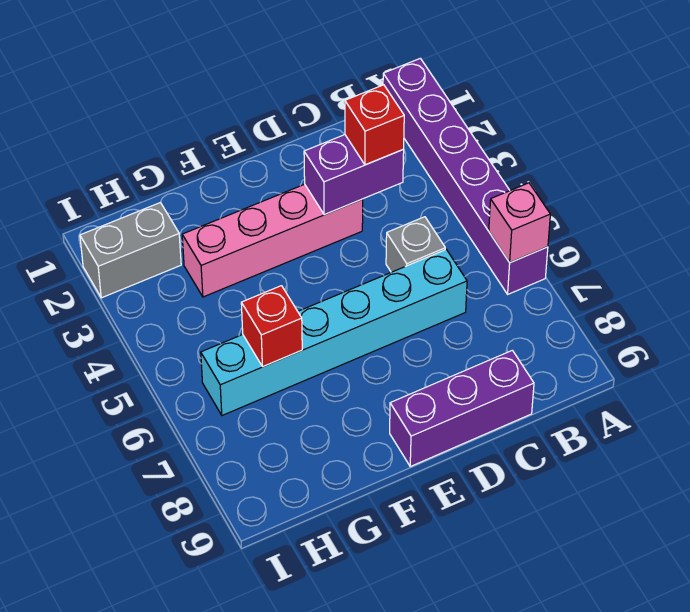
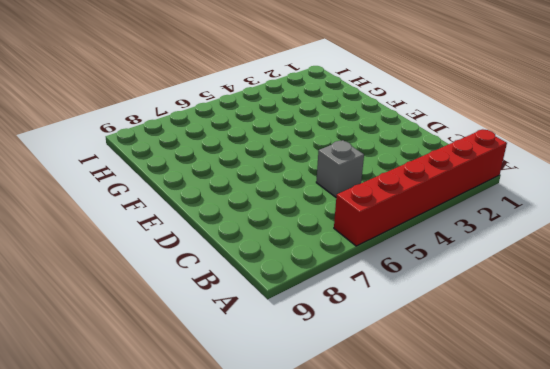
red 1x6 brick [334,130,507,246] -> purple 1x6 brick [383,58,548,294]
none -> cyan 1x6 brick [201,250,467,415]
none -> purple 1x3 brick [390,350,534,466]

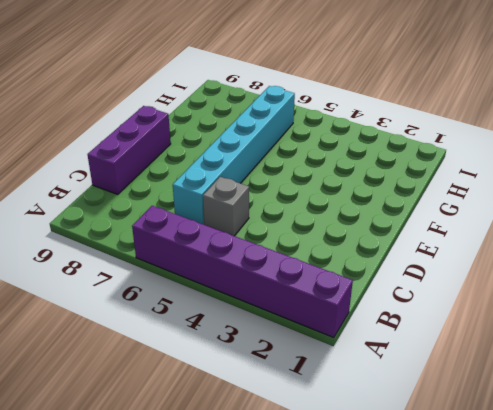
none -> pink 1x4 brick [182,184,363,297]
none -> grey 1x2 brick [80,202,181,298]

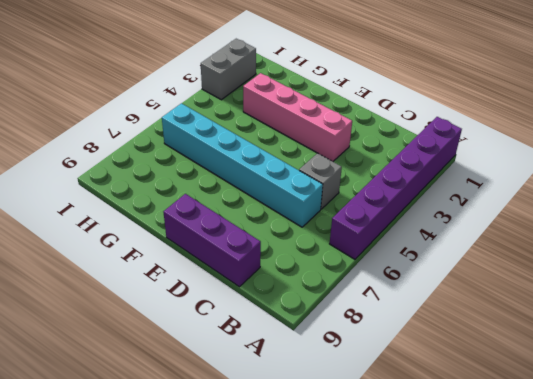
grey 1x2 brick [201,39,256,100] -> grey 1x2 brick turned to [80,202,181,298]
none -> pink 1x1 brick [489,183,550,262]
none -> purple 1x2 brick [304,135,404,215]

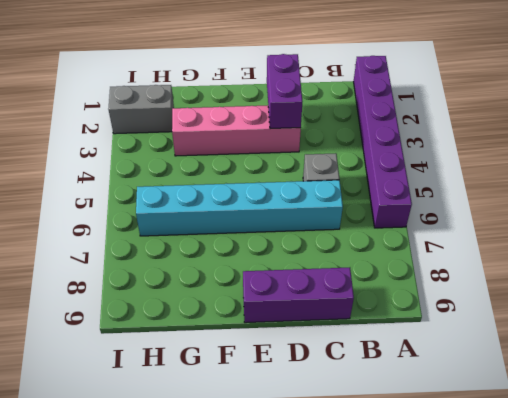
purple 1x2 brick [267,54,302,129] -> purple 1x2 brick turned to [304,135,404,215]
none -> pink 1x1 brick [489,183,550,262]
none -> red 1x1 brick [241,286,302,367]

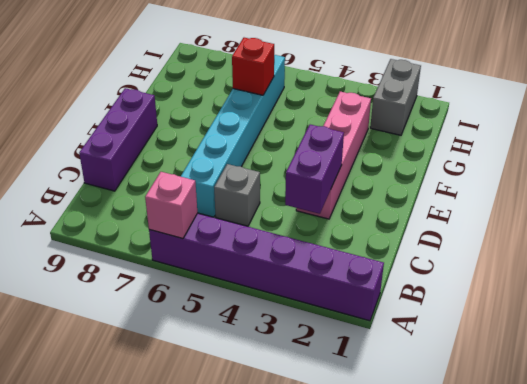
none -> red 1x1 brick [345,85,404,165]

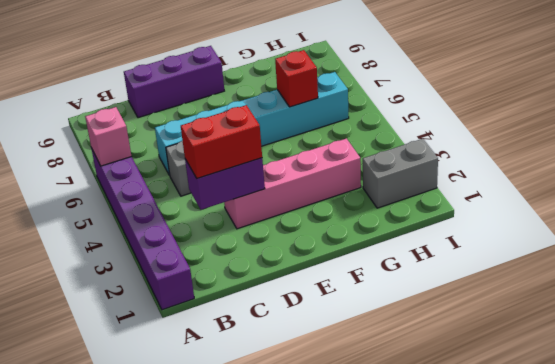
red 1x2 brick [181,105,262,178] -> red 1x1 brick [345,85,404,165]

